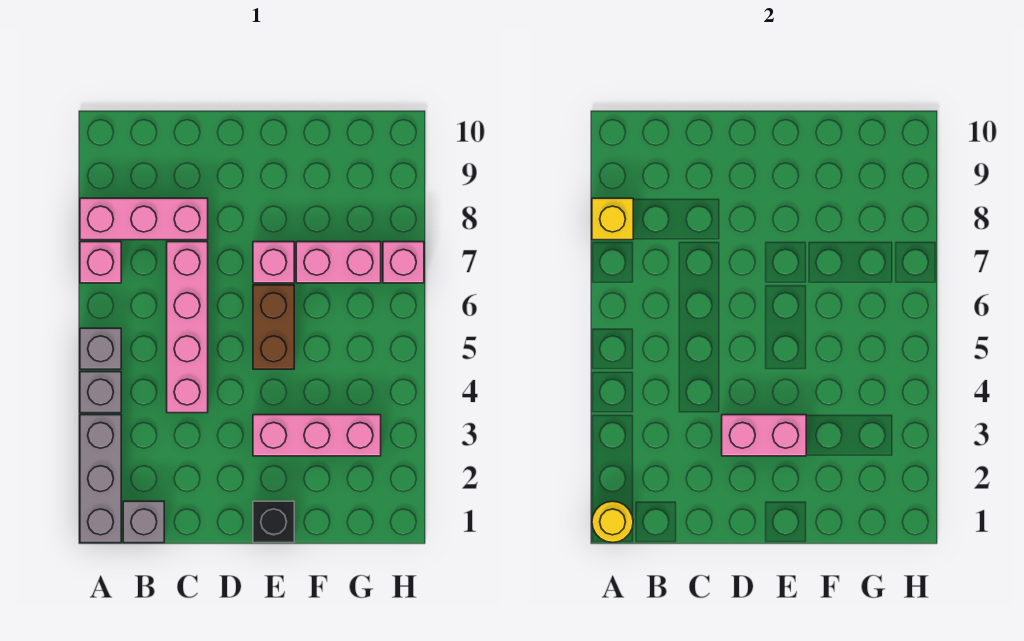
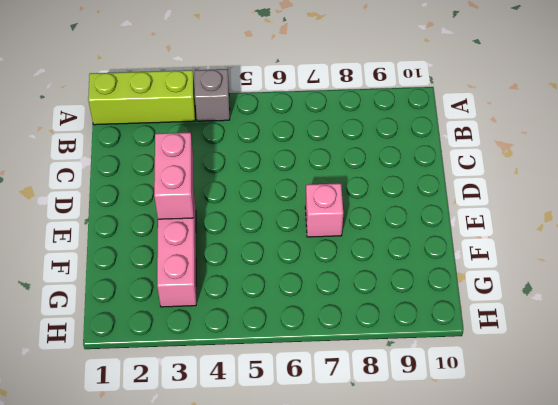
lime 1x3 brick [88,70,195,125] -> grey 1x3 brick [80,415,121,543]
none -> grey 1x1 brick [80,328,121,369]
none -> pink 1x1 brick [80,242,121,283]
none -> pink 1x3 brick [80,198,208,240]

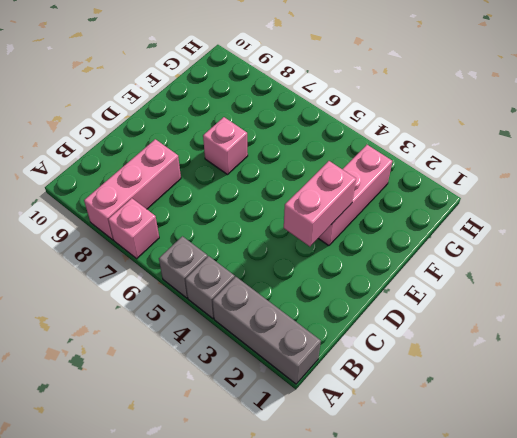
none -> grey 1x1 brick [123,501,164,543]
none -> pink 1x4 brick [167,242,208,413]
none -> black 1x1 brick [253,501,294,543]

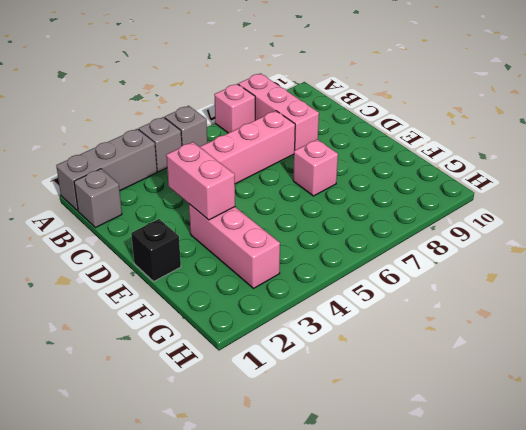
none -> brown 1x2 brick [253,285,294,369]
none -> pink 1x2 brick [296,242,381,283]
none -> pink 1x1 brick [383,242,424,283]

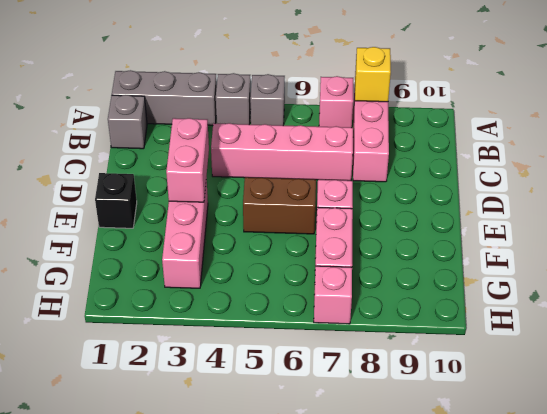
none -> yellow 1x1 round brick [592,501,633,542]

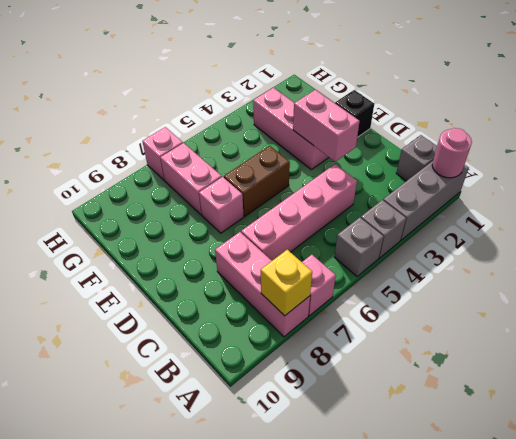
pink 1x1 round brick [432,128,472,178] -> yellow 1x1 round brick [592,501,633,542]

